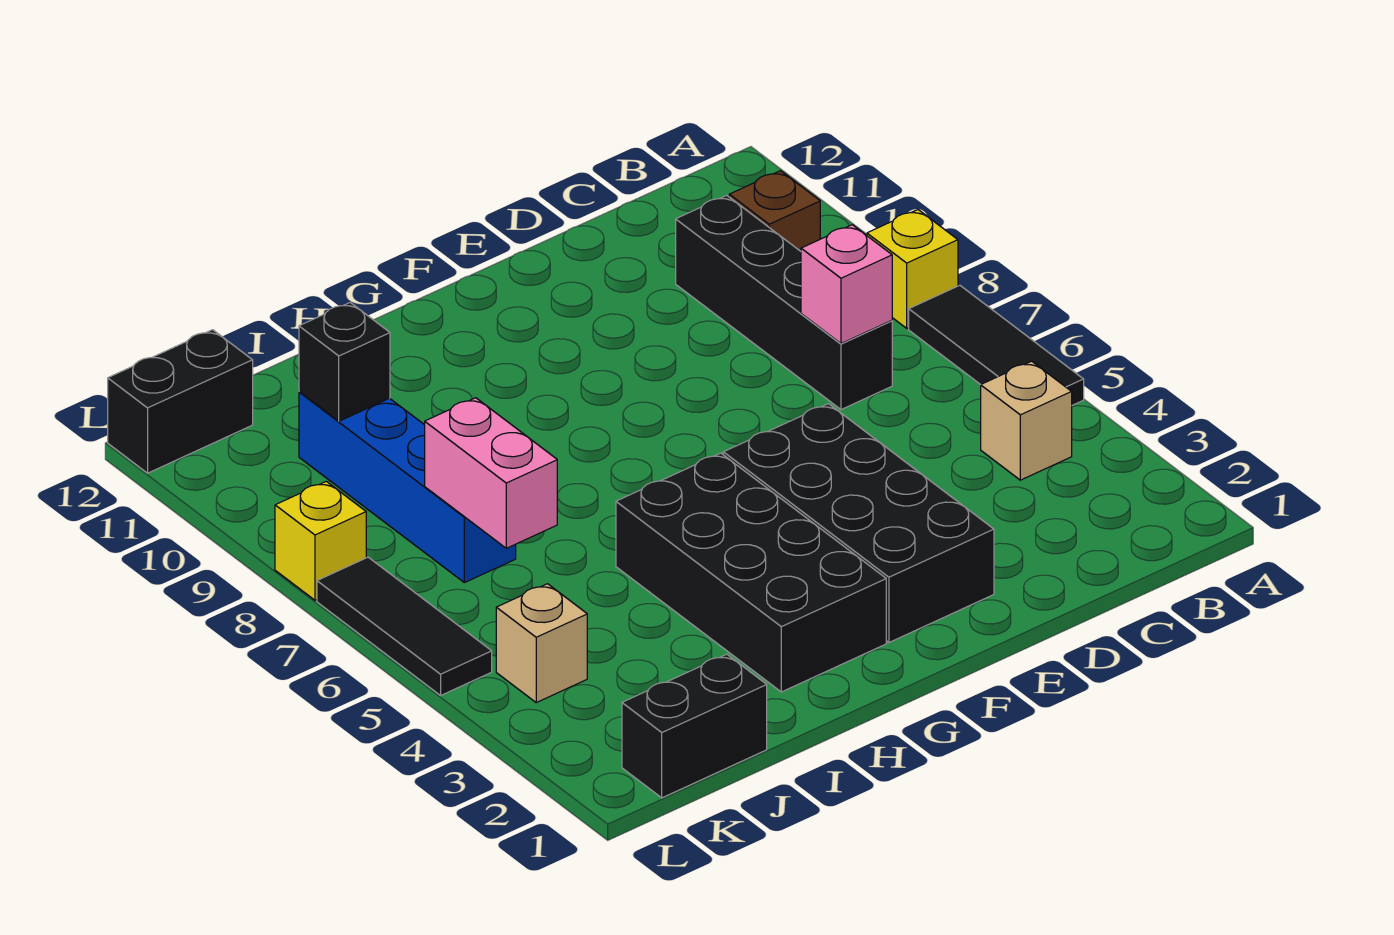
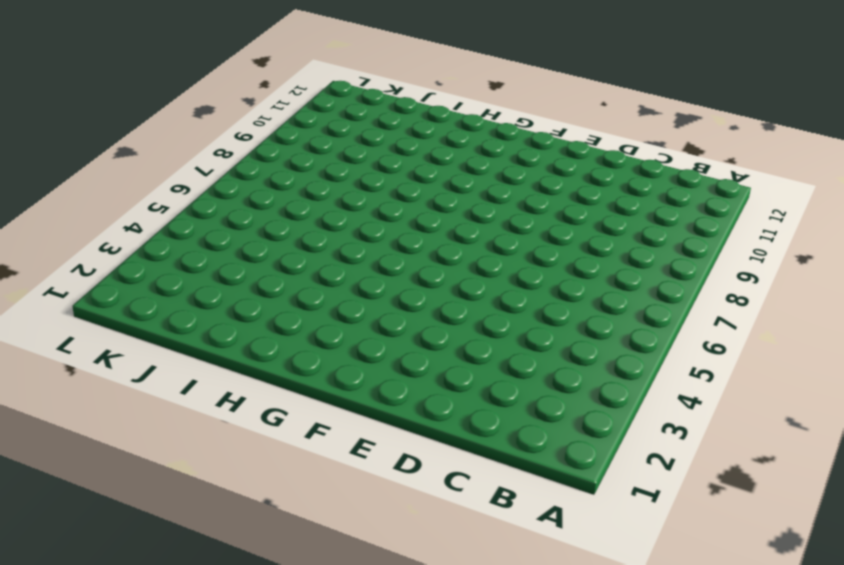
none -> black 1x3 tile [909,285,1084,405]
none -> yellow 1x1 brick [867,210,958,328]
none -> tan 1x1 brick [981,361,1072,480]

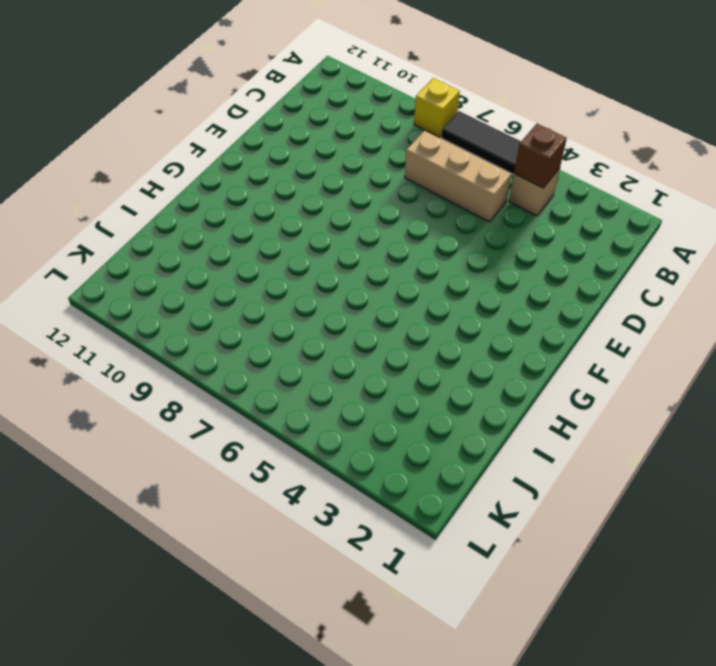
brown 1x1 brick [514,124,567,188] -> brown 1x1 brick moved to [729,171,820,251]
tan 1x3 brick [405,130,511,222] -> black 1x4 brick [676,195,892,410]
none -> black 2x4 brick [723,404,994,642]
none -> black 2x4 brick [616,453,886,692]
none -> black 1x2 brick [622,654,767,798]

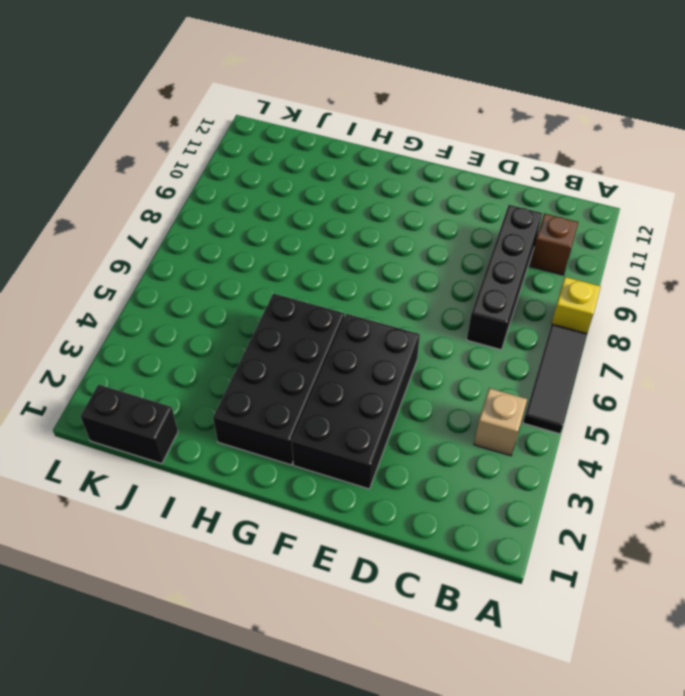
none -> blue 1x4 brick [299,392,516,583]
none -> tan 1x1 brick [496,584,587,703]
none -> black 1x2 brick [108,330,253,473]

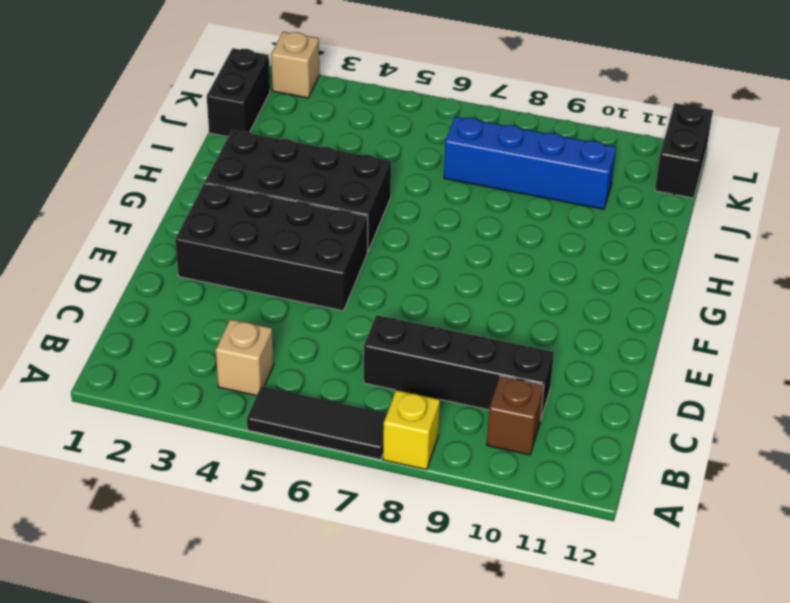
tan 1x1 brick [271,32,319,98] -> tan 1x1 brick moved to [496,584,587,703]
none -> black 1x3 tile [317,557,492,695]
none -> yellow 1x1 brick [275,481,366,600]
none -> pink 1x1 brick [801,225,892,344]

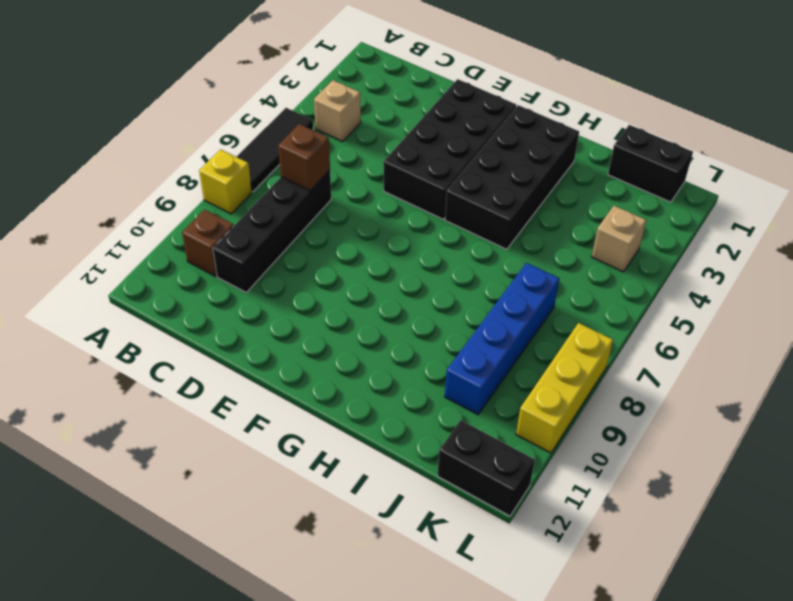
brown 1x1 brick [278,124,330,191] -> pink 1x1 brick [801,225,892,344]
yellow 1x3 brick [516,323,613,453] -> yellow 1x1 brick [275,481,366,600]
none -> black 1x3 tile [317,557,492,695]
none -> pink 1x2 brick [425,398,557,548]
none -> black 1x1 brick [299,303,390,421]

